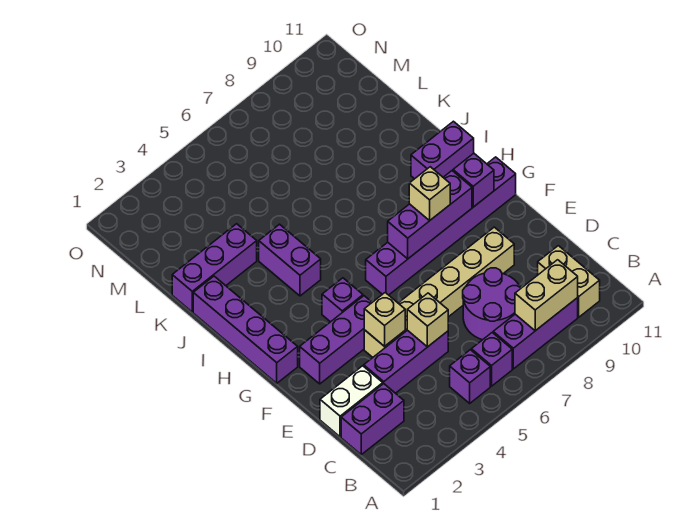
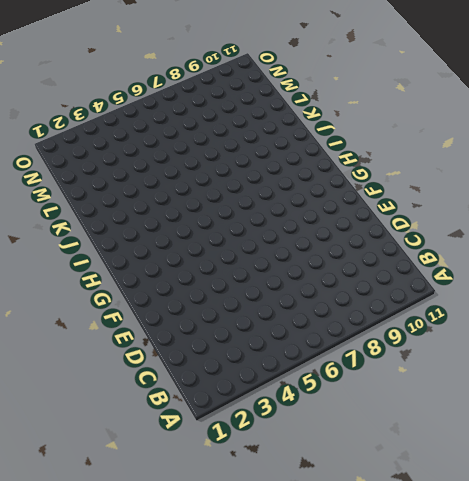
none -> purple 1x1 brick [450,350,490,403]
none -> purple 1x1 brick [471,333,512,386]
none -> purple 1x3 brick [493,298,578,369]

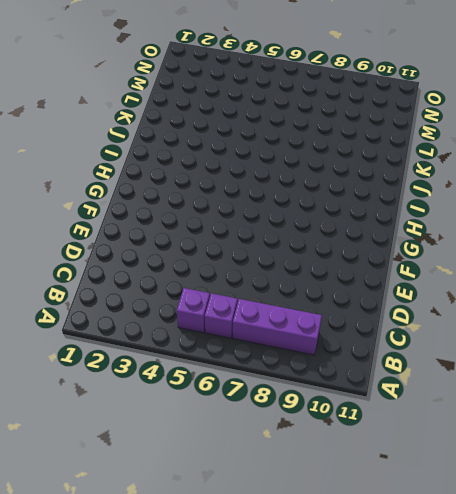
none -> tan 1x2 brick [538,246,600,317]
none -> purple 1x2 brick [341,384,404,454]
none -> purple 2x2 round brick [463,268,521,340]

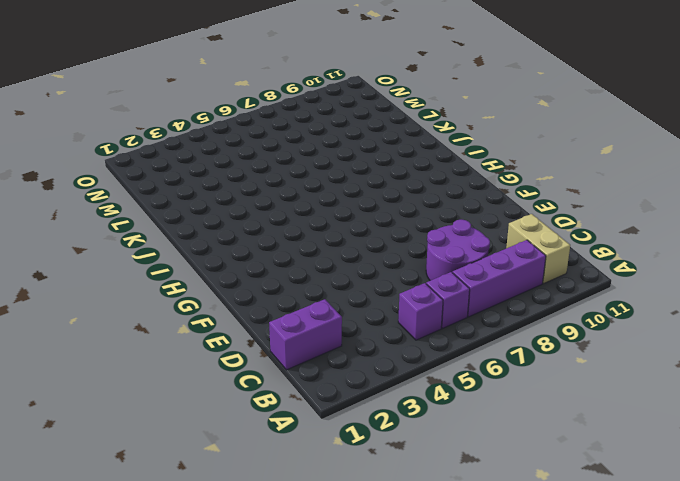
none -> white 1x2 brick [320,366,383,437]
none -> purple 1x3 brick [364,330,448,393]
none -> tan 1x6 brick [364,227,514,357]

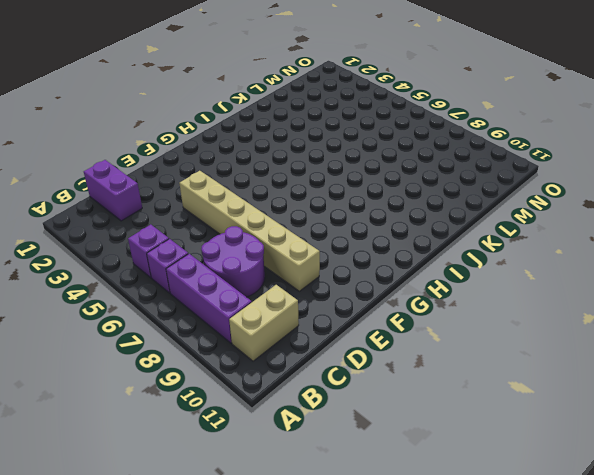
none -> white 1x2 brick [320,366,383,437]
none -> purple 1x3 brick [364,330,448,393]
none -> purple 1x3 brick [300,296,372,384]

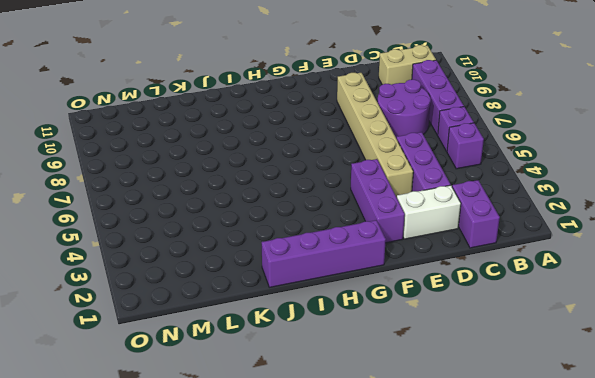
white 1x2 brick [397,185,461,239] -> white 1x2 brick turned to [320,366,383,437]
none -> purple 1x1 brick [322,278,363,322]
none -> purple 1x6 brick [366,157,516,295]
none -> purple 1x2 brick [259,224,321,296]

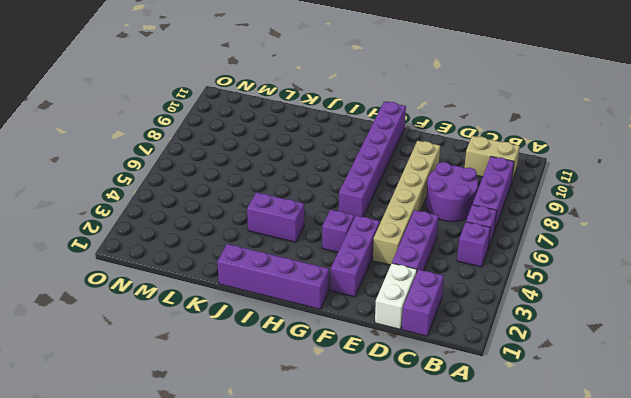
none -> purple 1x2 brick [411,121,474,179]
none -> purple 1x3 brick [172,224,257,312]
none -> tan 1x2 brick [515,260,578,331]

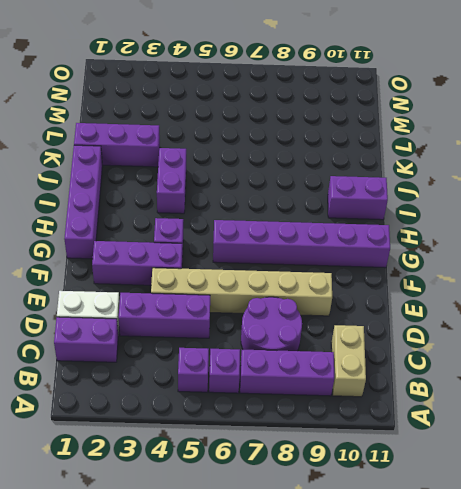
none -> tan 1x2 brick [515,260,578,331]
none -> tan 1x1 brick [407,293,448,347]
none -> tan 1x1 brick [364,293,405,346]

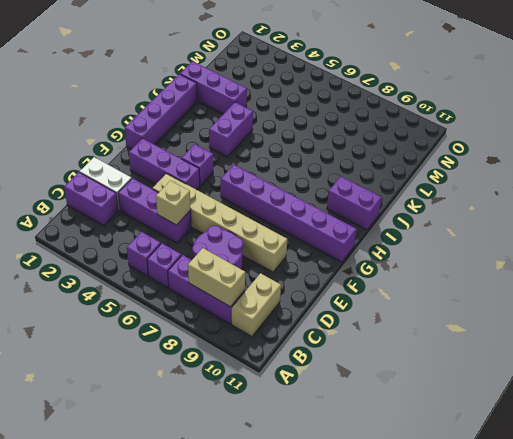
none -> tan 1x1 brick [364,293,405,346]
none -> purple 1x3 brick [388,171,472,259]
none -> purple 1x1 brick [453,153,494,207]

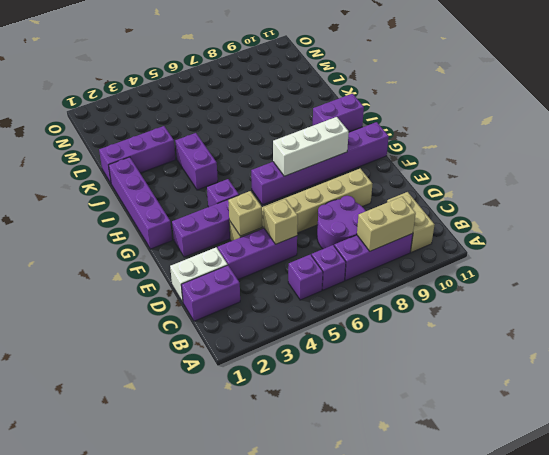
white 1x3 brick [273,117,349,176] -> purple 1x3 brick [388,171,472,259]
none -> purple 1x1 brick [453,153,494,207]
none -> tan 1x1 brick [409,167,450,221]

